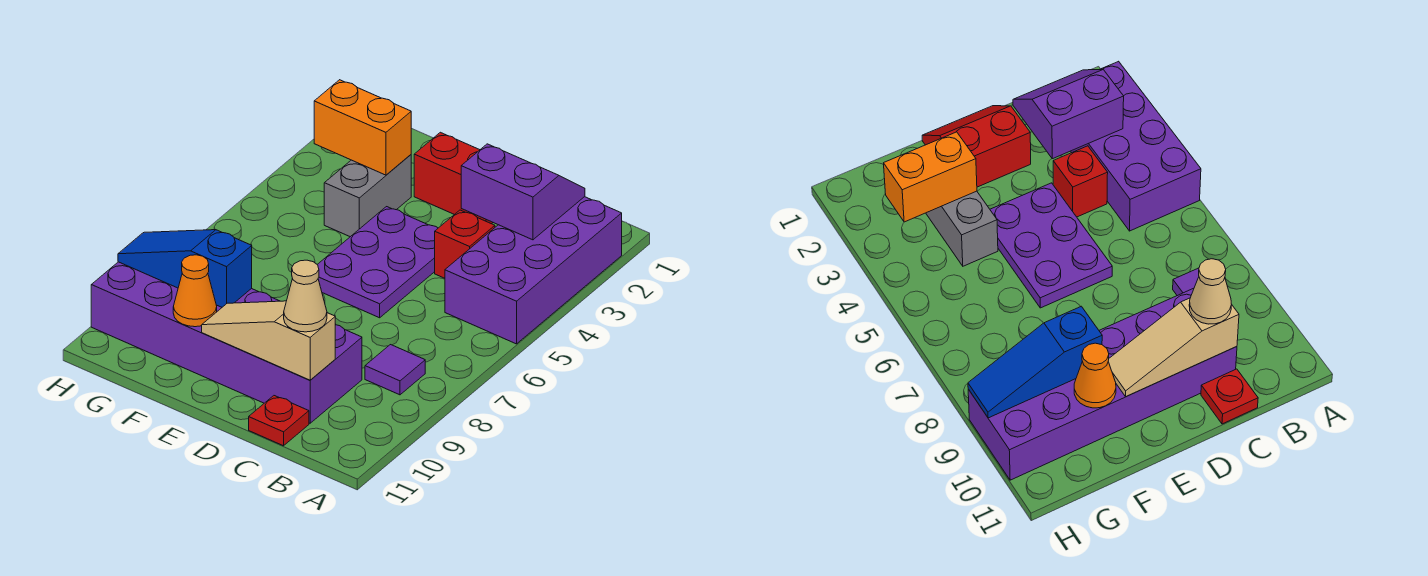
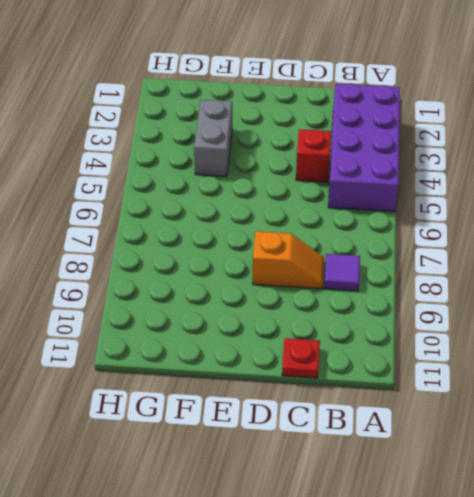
orange 1x2 slope [253,231,324,289] -> none
none -> purple 2x6 brick [91,262,362,423]
none -> red 2x2 slope [414,132,493,224]
none -> purple 2x3 plate [317,207,438,318]

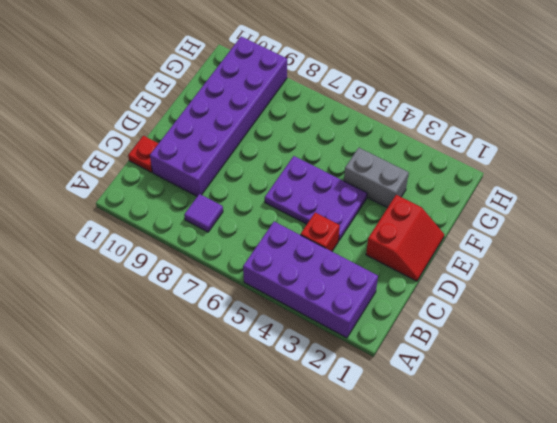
none -> purple 2x2 slope [461,144,585,240]
none -> tan 1x3 slope [202,301,336,380]
none -> orange 1x2 brick [314,80,411,175]

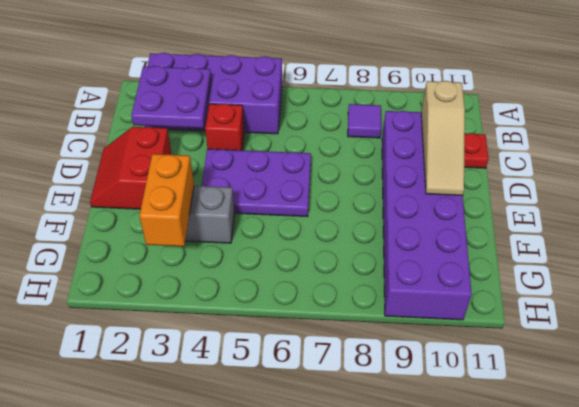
purple 2x2 plate [131,66,211,128] -> purple 2x2 slope [461,144,585,240]
none -> blue 1x3 slope [118,230,252,307]
none -> orange 1x1 cone [173,255,217,327]
none -> tan 1x1 cone [284,260,327,332]

